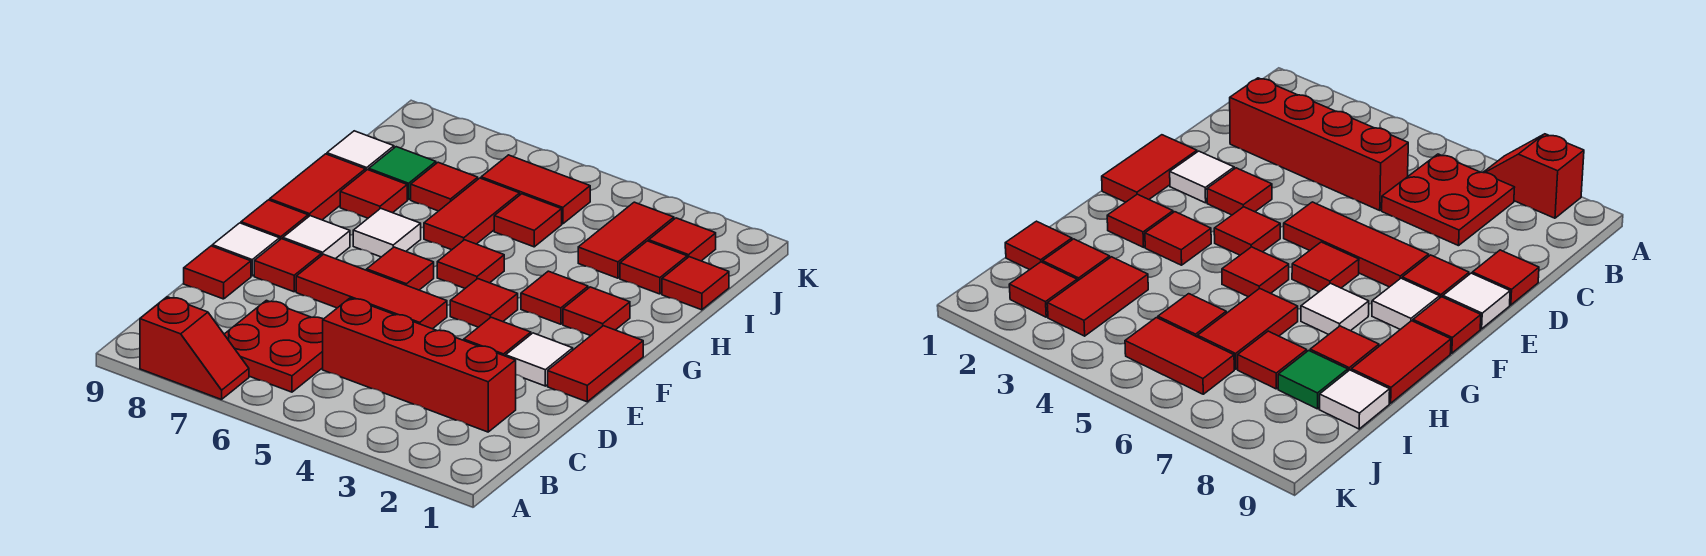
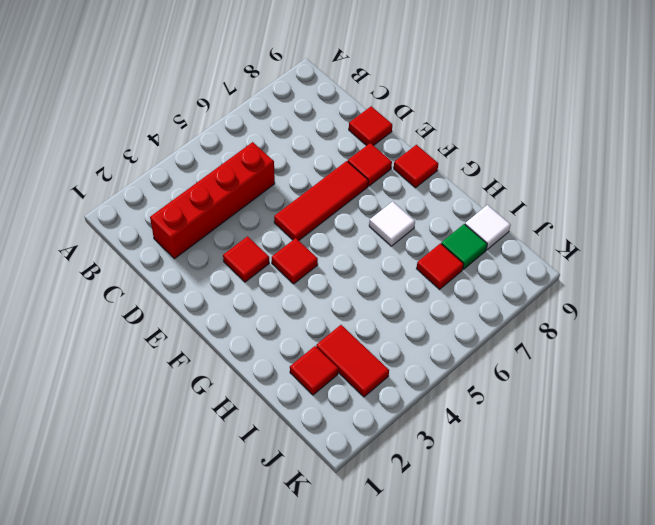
none -> red 1x2 slope [140,297,249,400]
none -> red 2x2 plate [224,300,323,392]
none -> red 1x2 tile [548,326,643,402]
none -> white 1x1 tile [506,333,573,386]

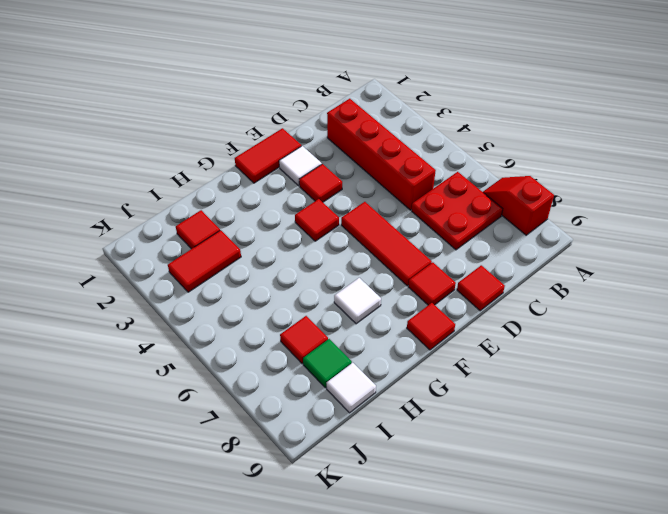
none -> white 1x1 tile [212,223,280,276]
none -> red 1x1 tile [367,247,434,290]
none -> white 1x1 tile [283,216,350,259]
none -> red 1x1 tile [563,287,630,336]

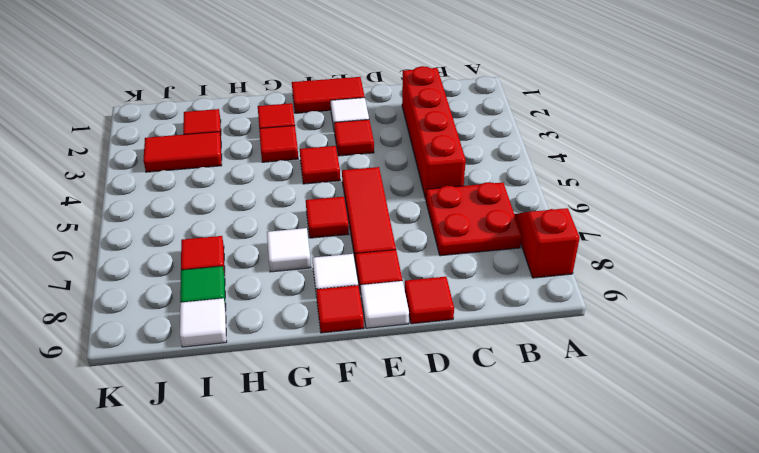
none -> red 1x1 tile [437,240,504,288]
none -> red 1x2 tile [270,154,365,220]
none -> red 1x2 tile [424,178,520,250]
none -> red 1x1 tile [340,170,407,218]

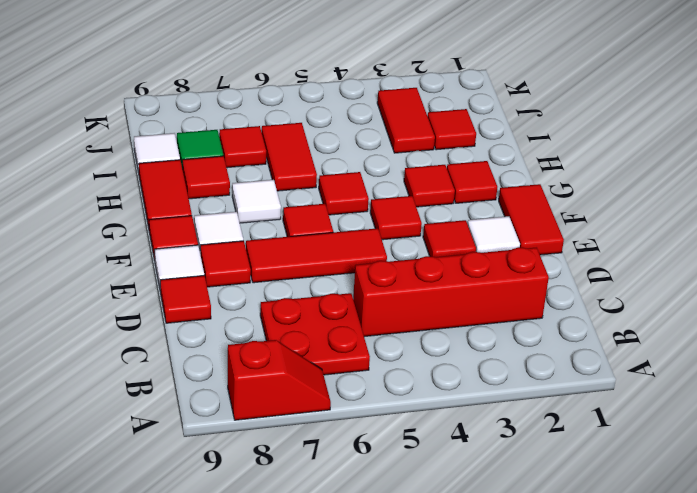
none -> red 1x1 tile [662,257,729,310]
none -> red 1x1 tile [494,194,562,247]
none -> red 1x1 tile [649,218,716,261]
none -> red 1x2 tile [481,155,590,224]

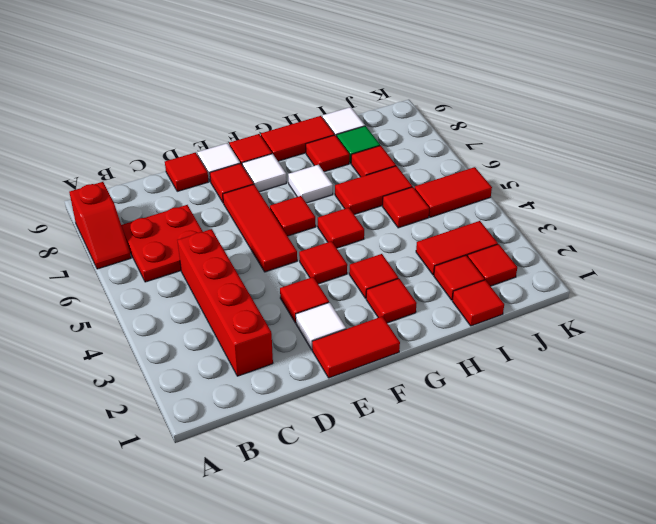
red 1x2 tile [414,167,492,217] -> red 1x2 tile turned to [481,155,590,224]

